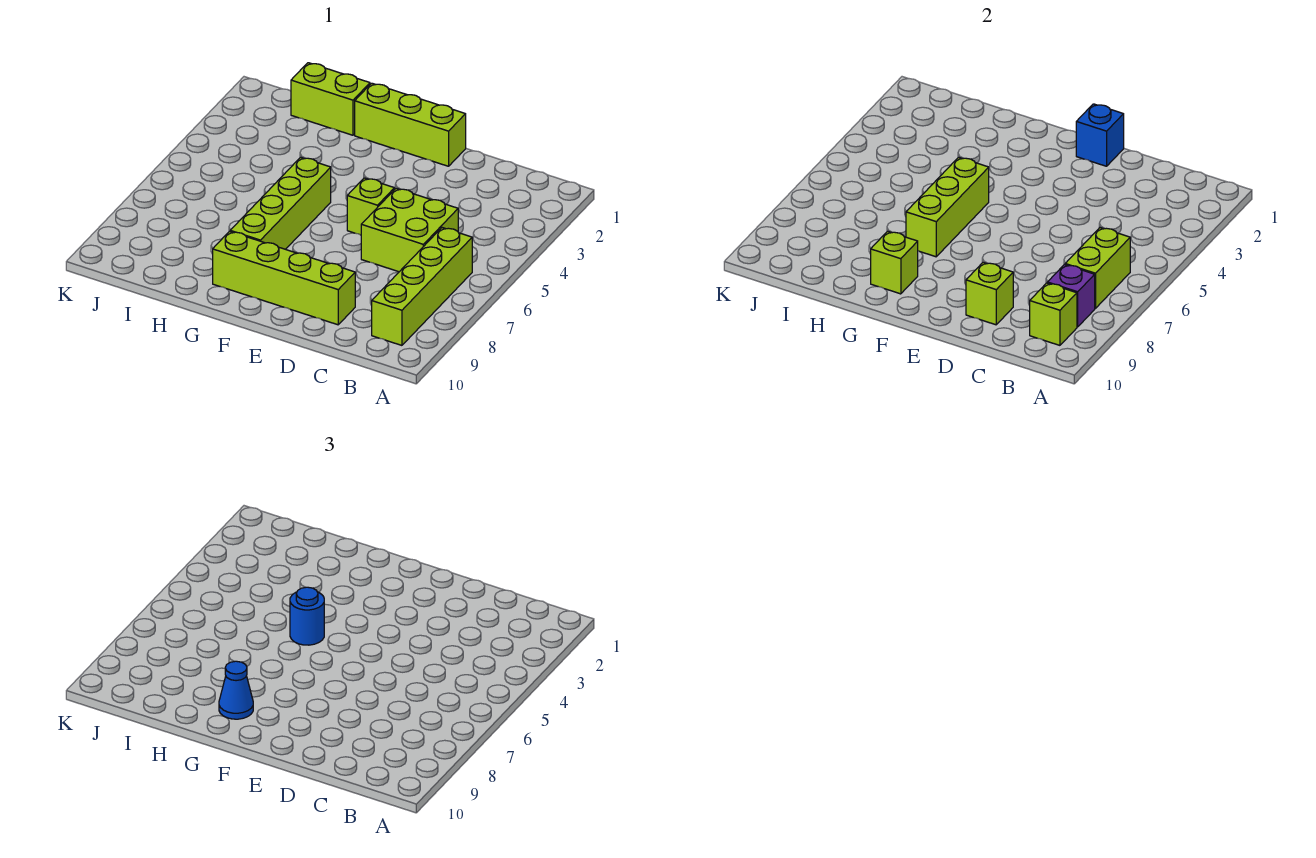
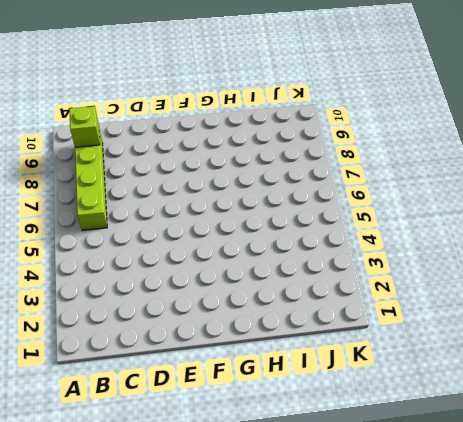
none -> lime 2x2 brick [361,188,458,272]
none -> lime 1x4 brick [213,231,355,325]
none -> lime 1x3 brick [355,83,466,166]

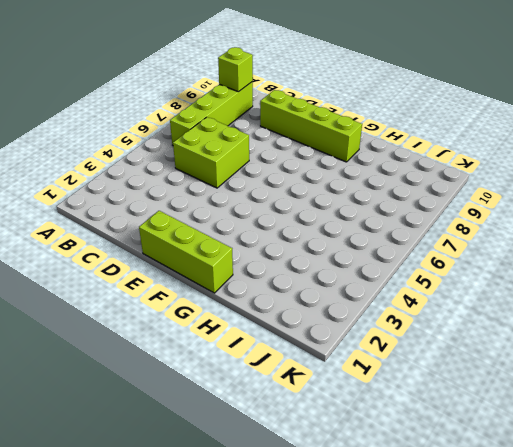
none -> lime 1x1 brick [347,178,394,235]
none -> lime 1x4 brick [230,157,331,249]
none -> lime 1x2 brick [291,63,370,135]

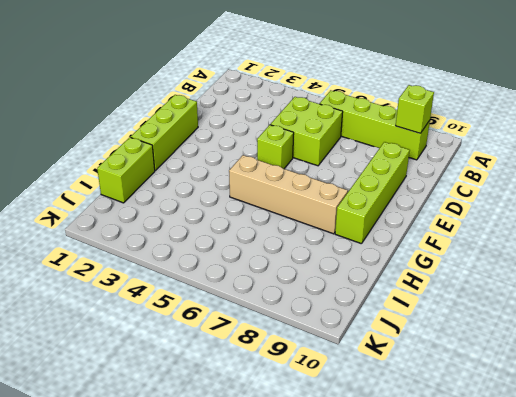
tan 1x4 brick [229,155,348,234] -> lime 1x4 brick [230,157,331,249]
none -> lime 1x2 brick [1065,228,1130,308]
none -> purple 1x1 brick [1047,265,1095,327]
none -> lime 1x1 brick [966,262,1013,325]

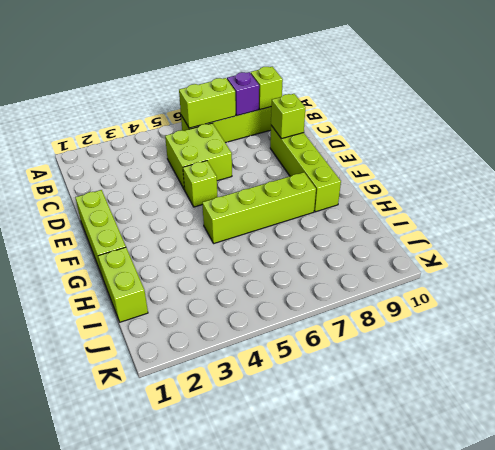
none -> blue 1x1 brick [1076,104,1124,166]
none -> lime 1x3 brick [906,157,989,257]
none -> lime 1x1 brick [871,231,918,294]

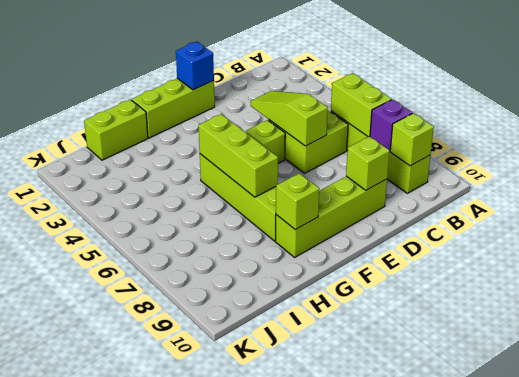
lime 1x3 slope [251,91,328,146] -> none
none -> blue 1x1 round brick [290,587,324,645]
none -> blue 1x1 cone [219,661,253,719]

